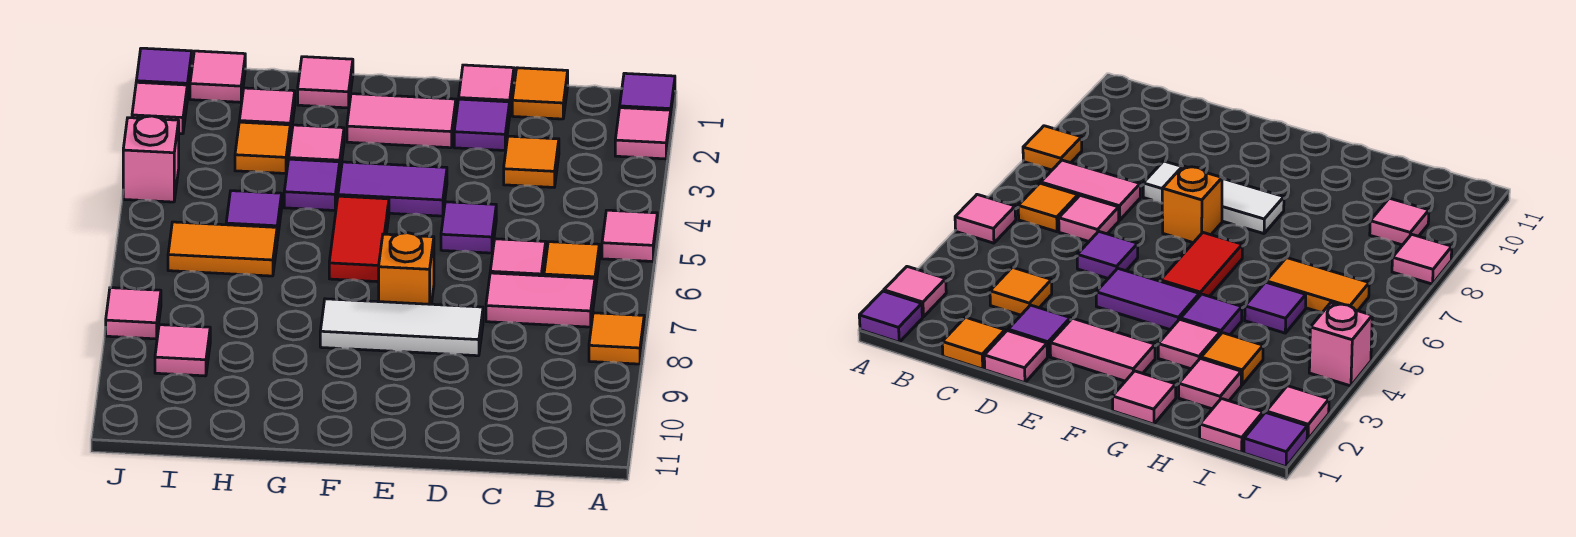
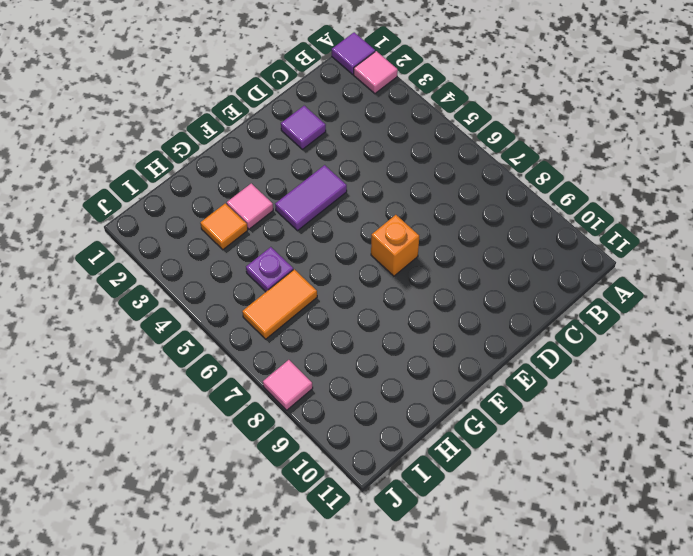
purple 1x1 plate [246,247,293,292] -> purple 1x1 tile [226,191,282,240]
none -> pink 1x1 tile [602,210,657,261]
none -> orange 1x1 tile [589,313,644,364]
none -> orange 1x1 tile [544,242,599,290]
none -> pink 1x2 tile [486,273,595,327]

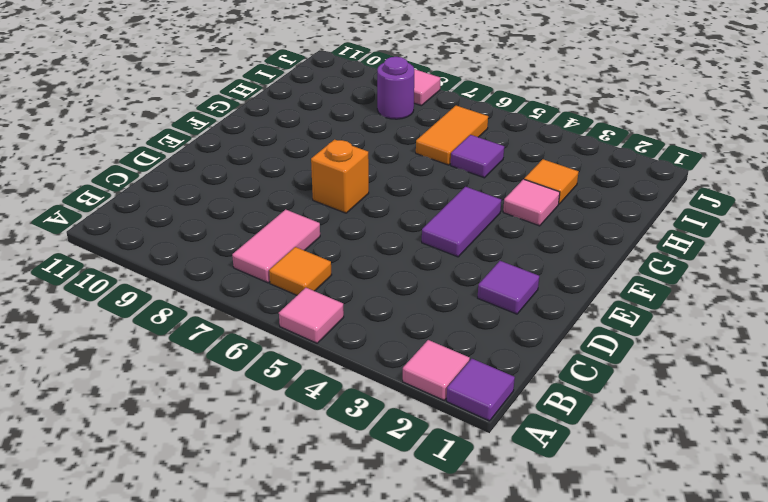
purple 1x1 round brick [377,57,414,119] -> none
none -> orange 1x1 tile [589,313,644,364]
none -> orange 1x1 tile [512,68,568,119]
none -> orange 1x1 tile [504,136,559,187]
none -> pink 1x1 tile [490,239,546,276]

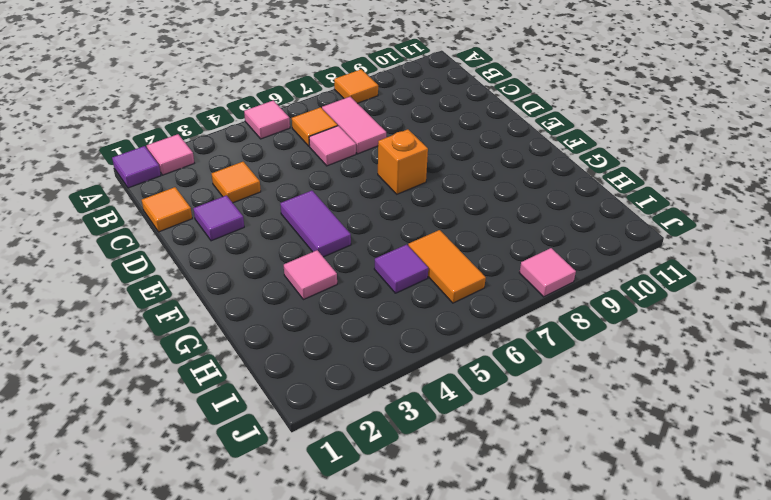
none -> pink 1x1 tile [459,65,514,111]
none -> purple 1x1 tile [441,202,496,253]
none -> white 1x3 tile [320,299,483,356]
none -> pink 1x2 tile [347,94,456,148]

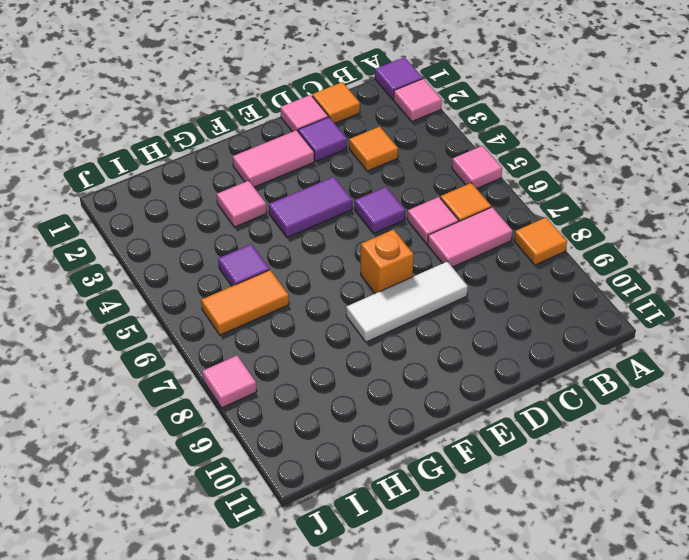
none -> red 1x2 tile [329,196,389,282]
none -> pink 1x1 tile [298,57,353,108]
none -> purple 1x1 tile [284,159,340,210]
none -> pink 1x1 tile [239,88,295,139]

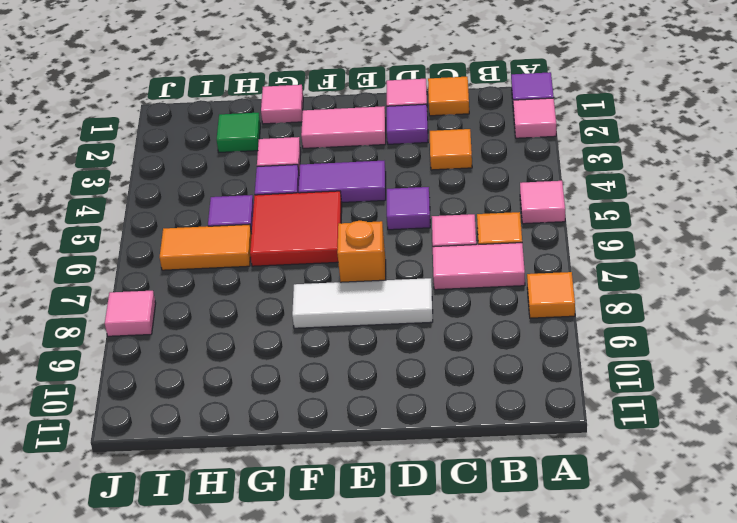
red 2x2 tile [250,191,342,266] -> red 1x2 tile [329,196,389,282]
green 1x1 tile [217,113,260,152] -> pink 1x1 tile [239,88,295,139]
none -> orange 1x1 tile [235,122,290,173]
none -> pink 1x1 tile [190,51,245,102]
none -> pink 1x1 tile [155,325,210,376]
none -> purple 1x1 tile [136,48,192,99]

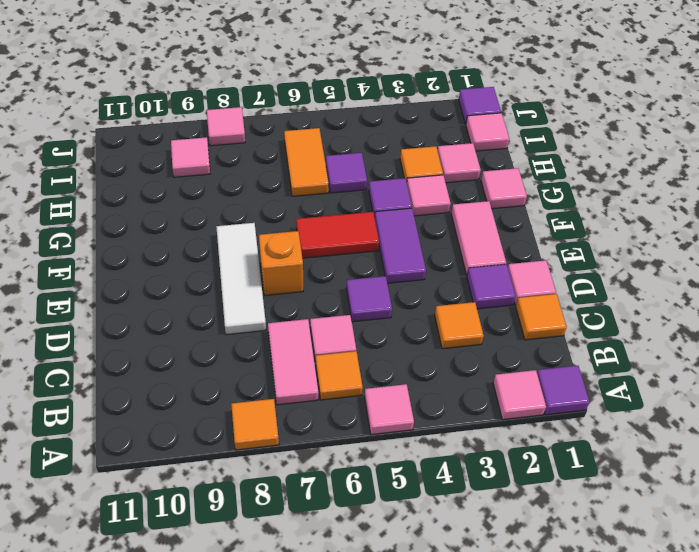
none -> pink 1x1 tile [132,82,187,134]
none -> pink 1x1 brick [123,116,179,202]

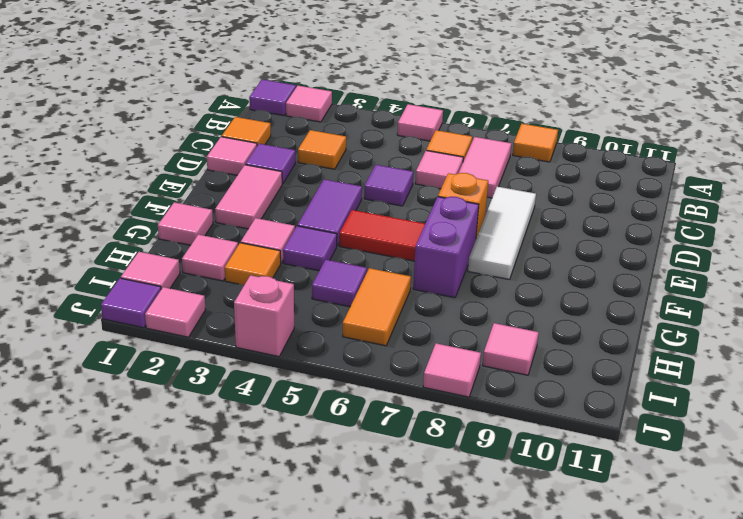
purple 1x2 brick [413,197,479,298] -> none

